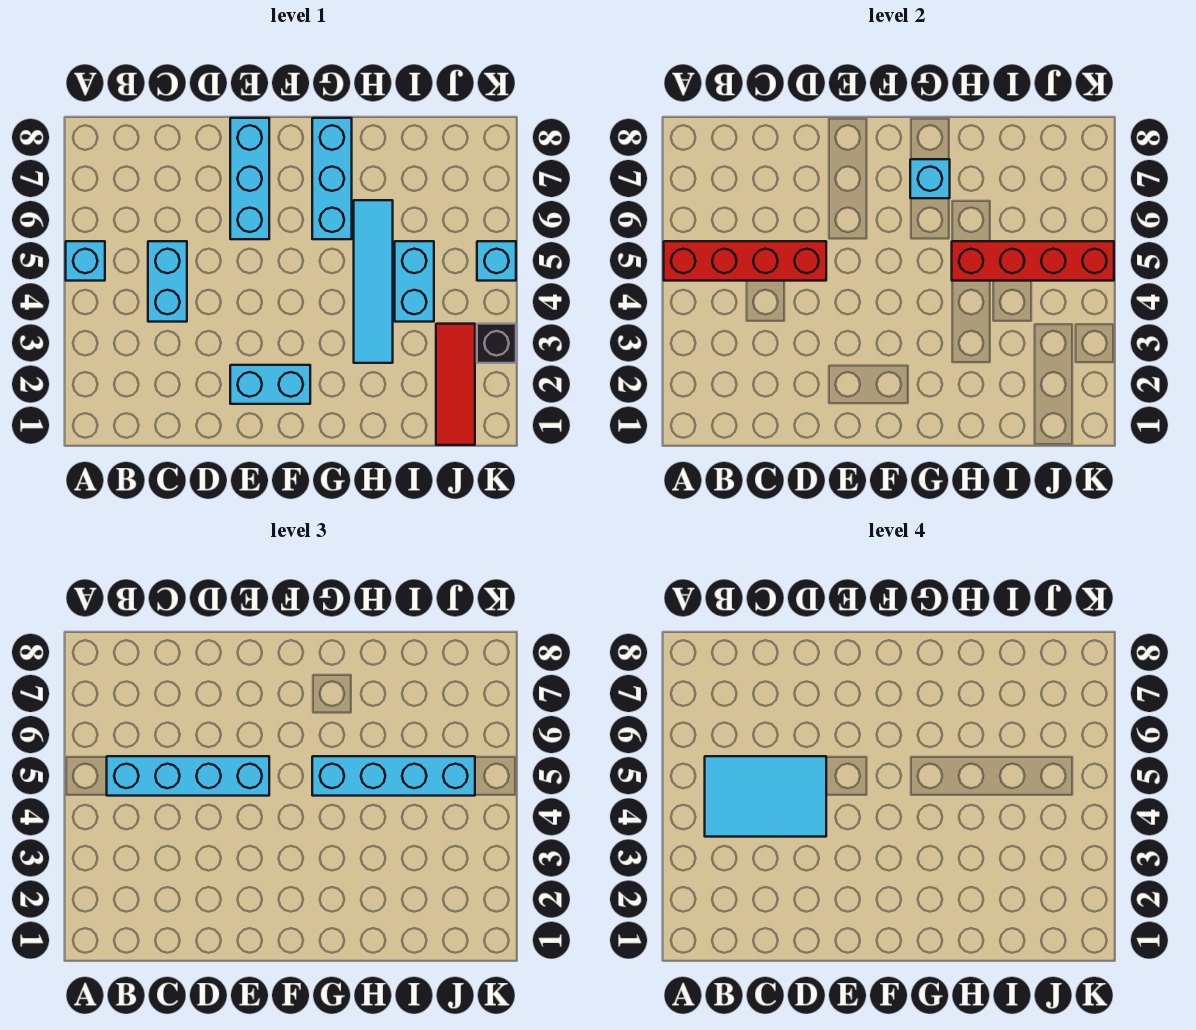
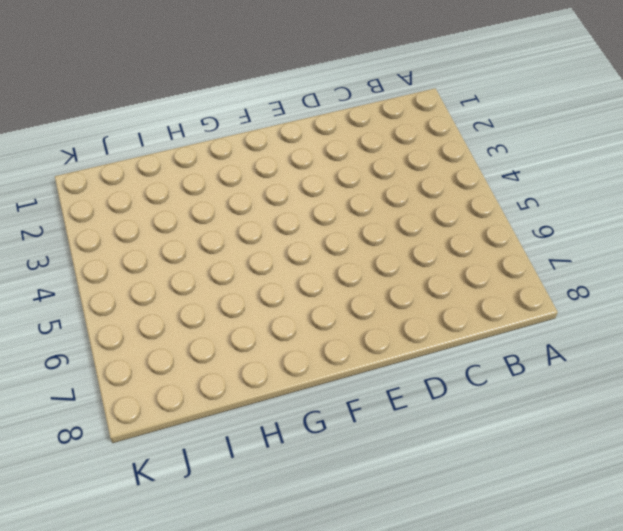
none -> cyan 1x1 brick [66,241,105,281]
none -> cyan 1x2 brick [148,241,187,322]
none -> cyan 1x2 brick [230,365,310,404]

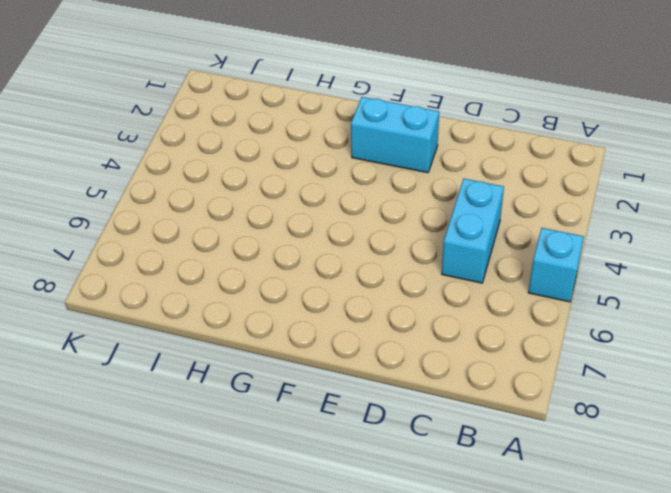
none -> cyan 1x3 brick [230,118,269,239]
none -> cyan 1x3 brick [312,118,352,239]
none -> cyan 1x4 tile [354,200,393,363]

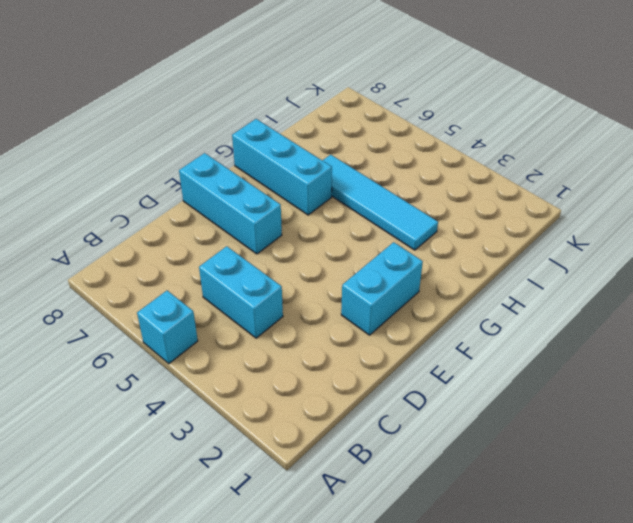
none -> cyan 1x2 brick [395,241,434,322]
none -> red 1x3 tile [436,324,475,445]
none -> black 1x1 brick [477,324,516,363]

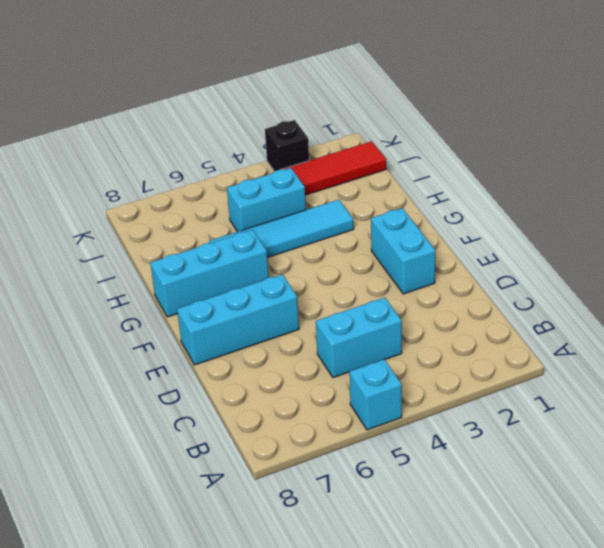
none -> cyan 1x1 brick [477,241,516,281]
none -> red 1x4 brick [664,241,826,281]
none -> cyan 1x1 brick [910,159,950,198]

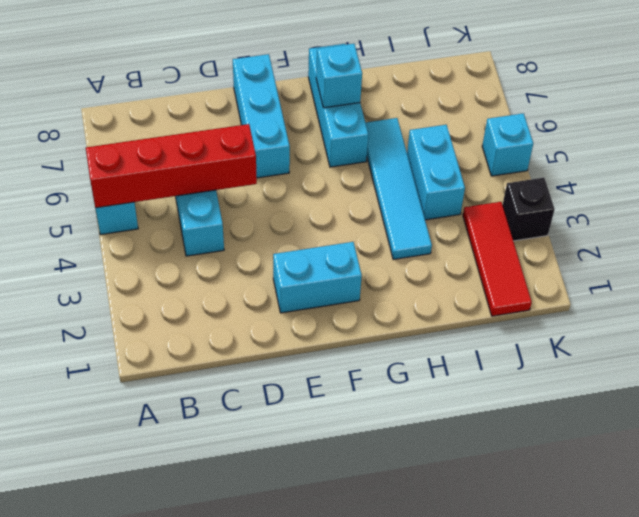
none -> red 1x4 brick [952,241,1114,281]
none -> cyan 1x4 brick [107,756,269,796]
none -> cyan 1x4 brick [312,756,475,796]

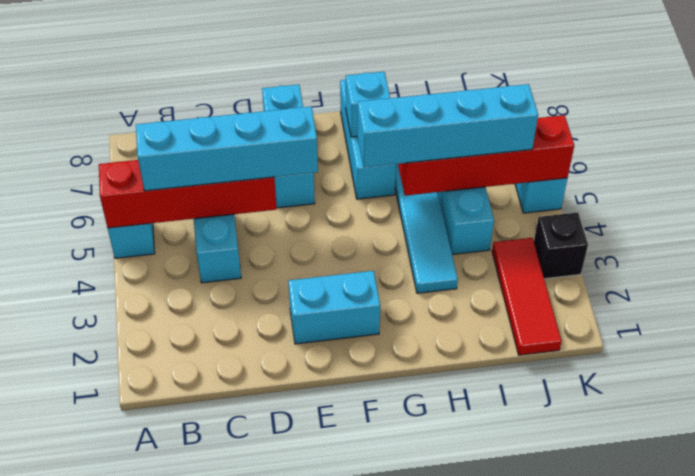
none -> cyan 2x3 tile [705,756,826,837]

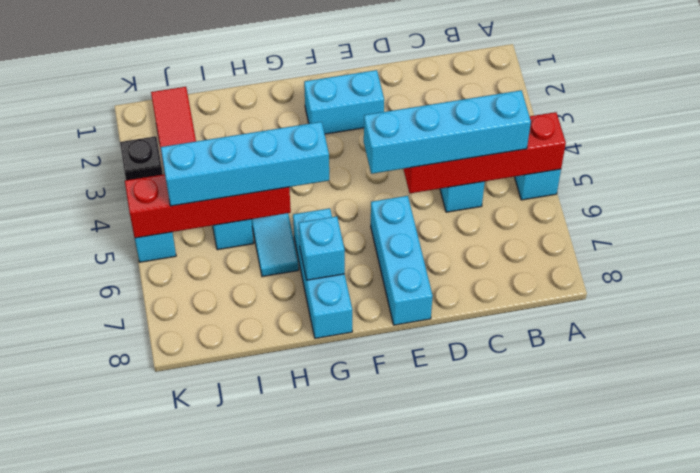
none -> cyan 2x3 tile [705,756,826,837]

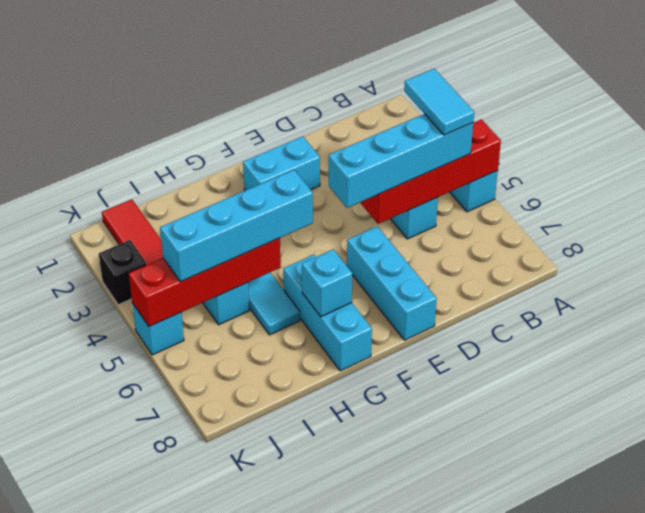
cyan 1x2 tile [404,69,474,135] -> cyan 2x3 tile [705,756,826,837]

